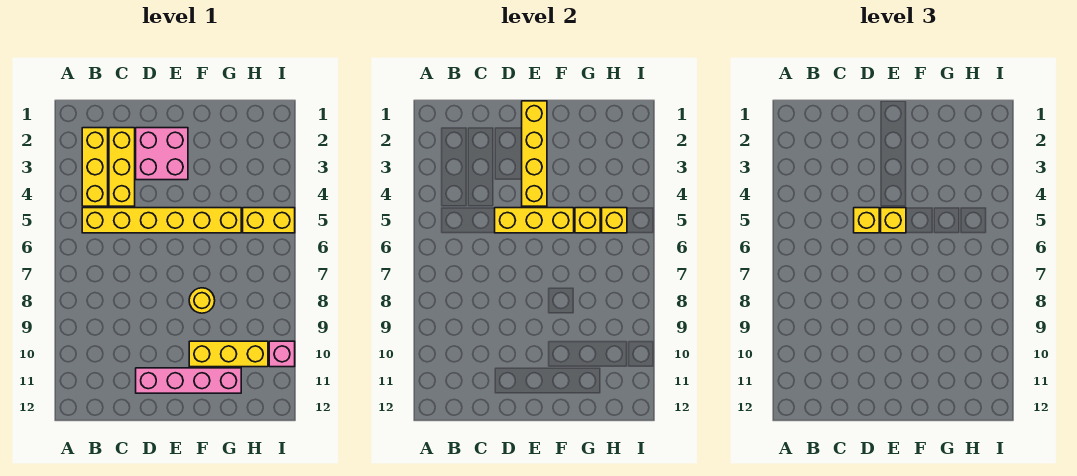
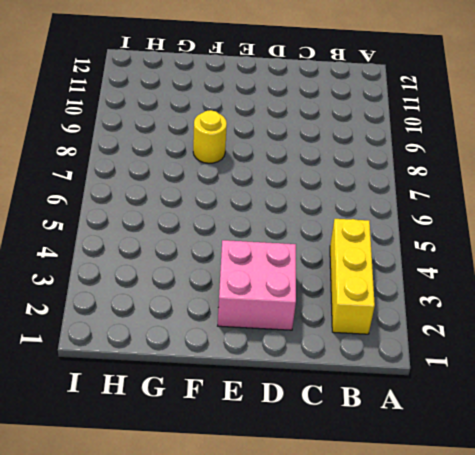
none -> yellow 1x6 brick [82,208,241,233]
none -> yellow 1x3 brick [109,128,135,206]
none -> pink 1x4 brick [136,368,241,393]

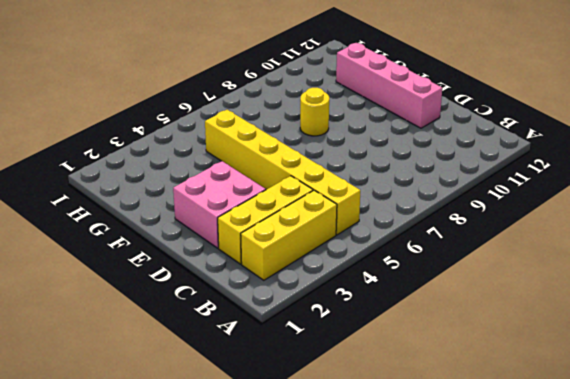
none -> yellow 1x3 brick [189,341,268,367]
none -> yellow 1x2 brick [243,208,295,233]
none -> pink 1x1 brick [269,341,295,367]

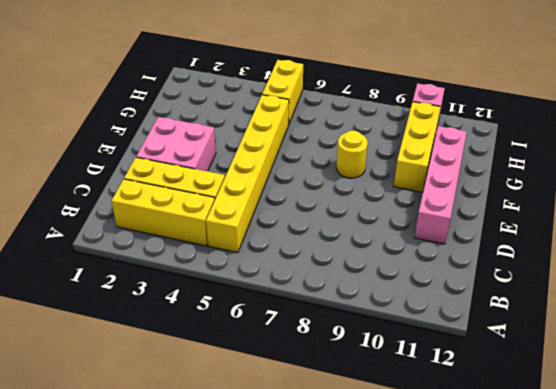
none -> yellow 1x3 brick [495,208,574,233]
none -> yellow 1x4 brick [522,101,547,206]
none -> yellow 1x1 brick [575,208,600,233]

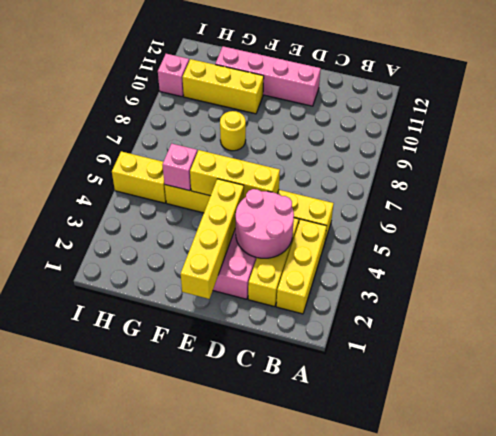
pink 2x2 round brick [236,189,294,258] -> none
pink 1x1 brick [162,144,197,191] -> yellow 1x1 brick [575,208,600,233]
none -> yellow 1x1 brick [602,208,627,233]
none -> yellow 1x1 brick [854,208,879,233]
none -> yellow 1x1 brick [881,208,906,233]

